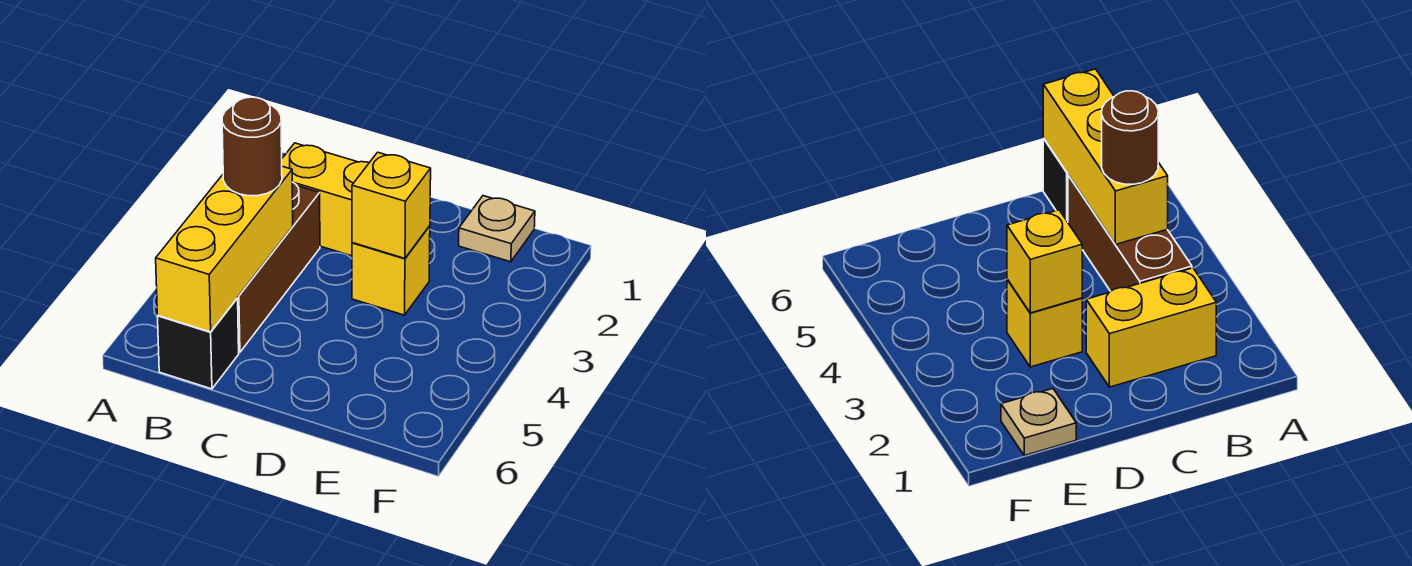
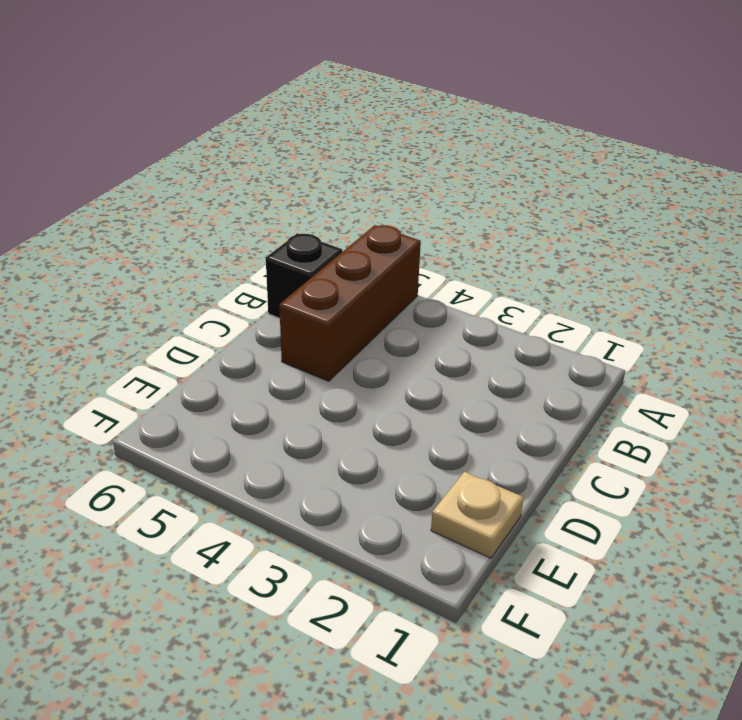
brown 1x3 brick [279,225,421,381] -> brown 1x3 brick turned to [238,182,320,352]
none -> yellow 1x2 brick [282,143,369,256]
none -> yellow 1x1 brick [352,226,430,315]

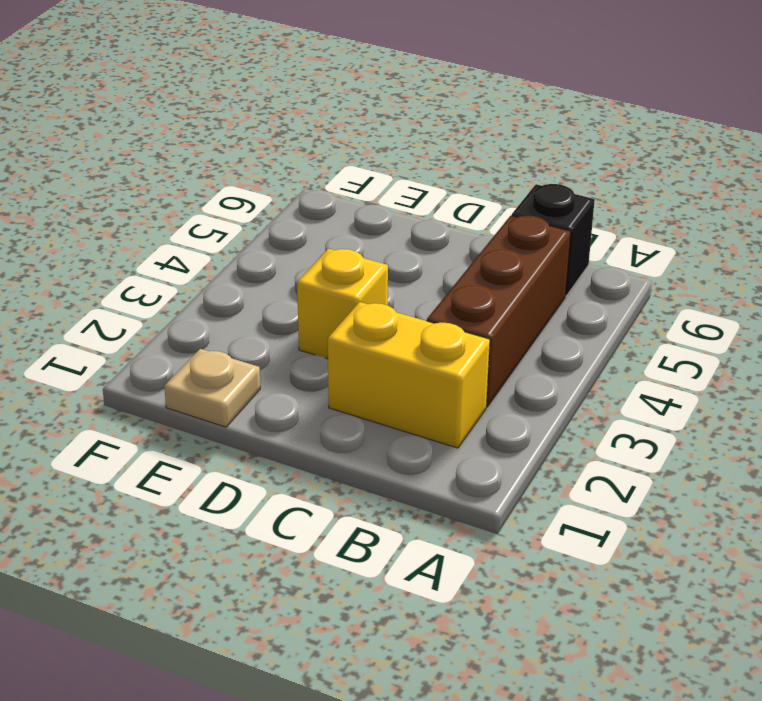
none -> yellow 1x3 brick [156,166,293,332]
none -> yellow 1x1 brick [352,152,431,258]

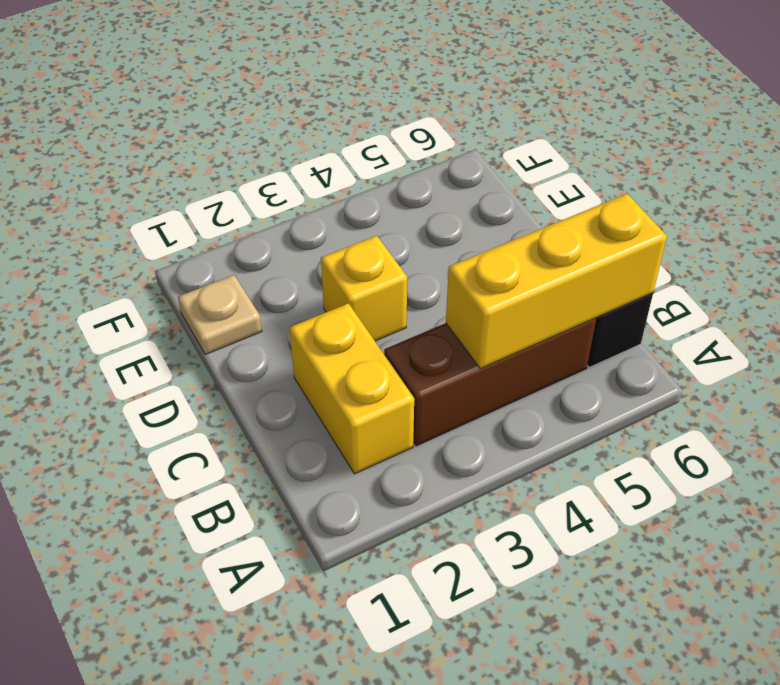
none -> yellow 1x1 brick [352,152,431,258]
none -> brown 1x1 round brick [222,97,282,196]

